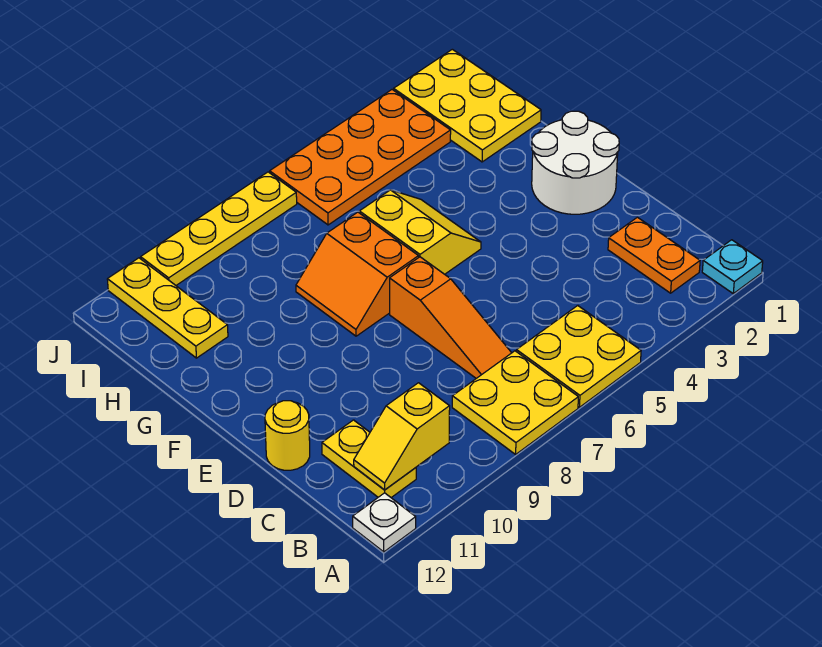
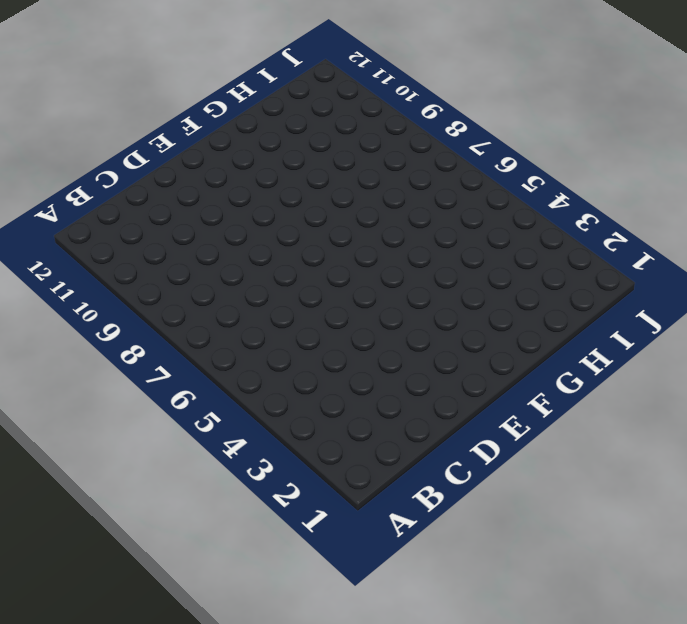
none -> cyan 1x1 plate [702,240,763,294]
none -> yellow 2x2 plate [516,306,641,407]
none -> yellow 2x2 plate [452,351,578,454]

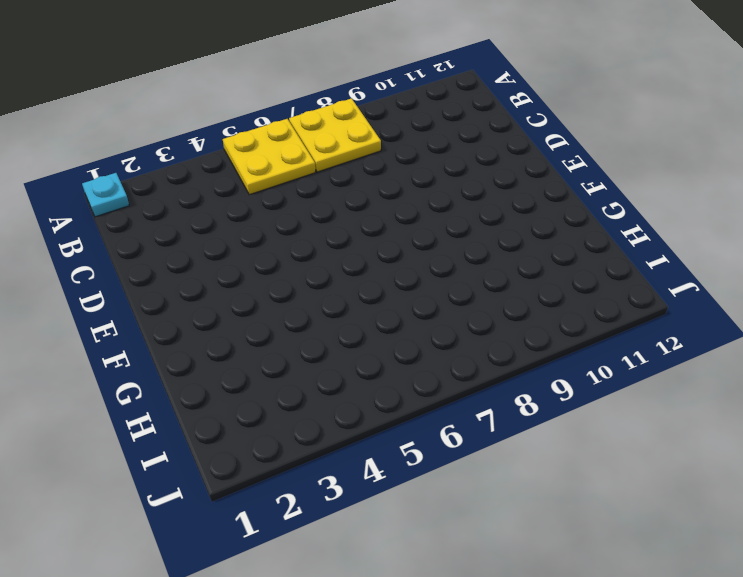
none -> white 1x1 plate [353,493,416,552]
none -> orange 1x2 plate [608,217,700,293]
none -> yellow 1x2 plate [322,420,416,498]

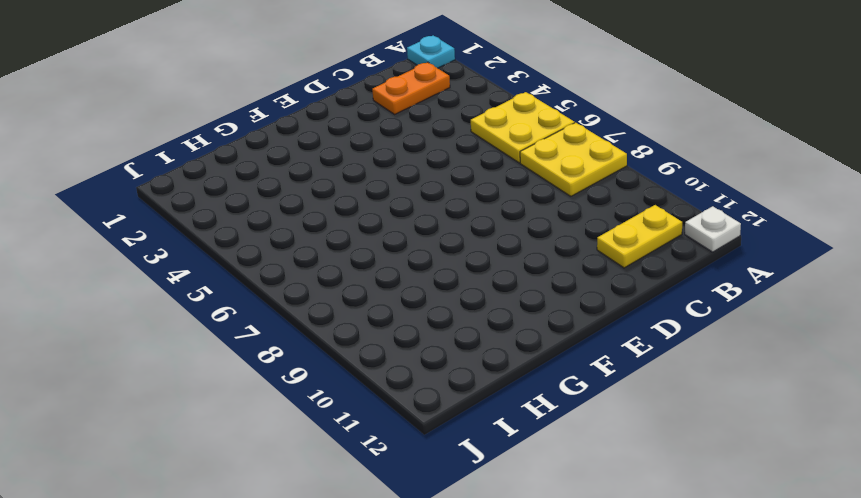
none -> orange 1x3 slope [390,257,511,378]
none -> yellow 1x1 round brick [265,401,310,470]
none -> white 2x2 round brick [532,111,619,214]

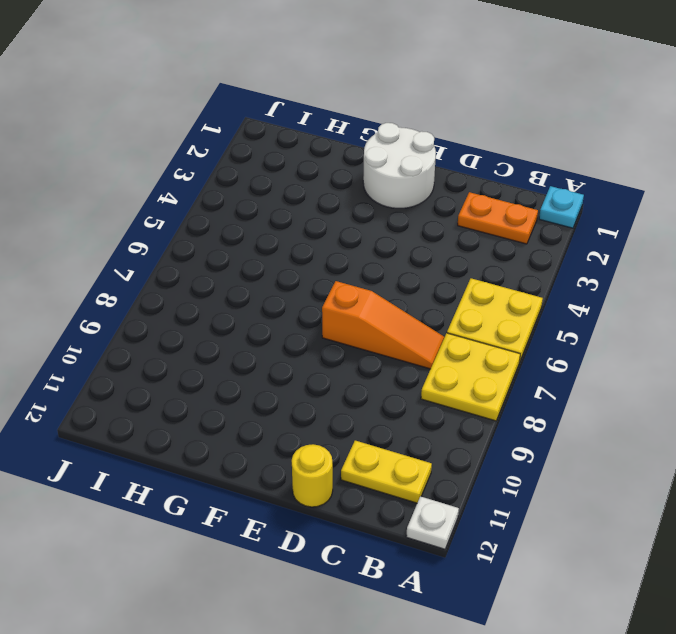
none -> yellow 2x2 slope [359,190,481,274]
none -> orange 2x2 slope [296,212,419,336]
none -> yellow 2x3 plate [394,49,541,162]

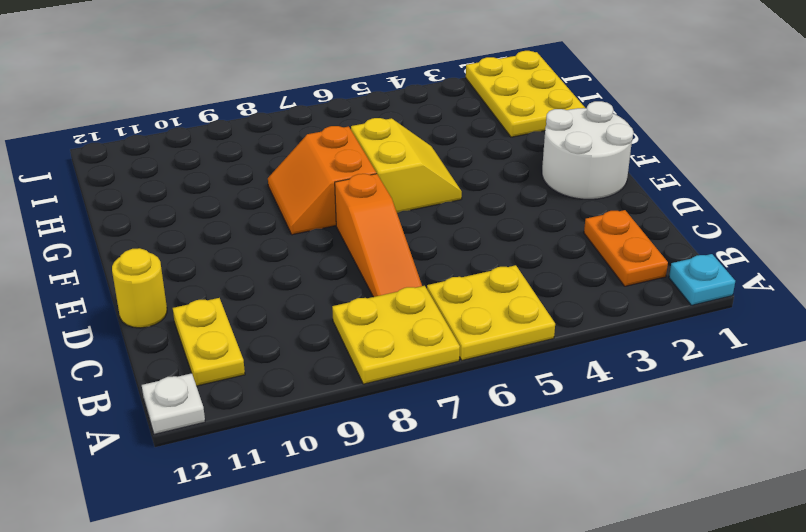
none -> yellow 1x3 plate [107,258,228,358]
none -> orange 2x4 plate [270,90,451,225]
none -> yellow 1x4 plate [141,172,297,285]

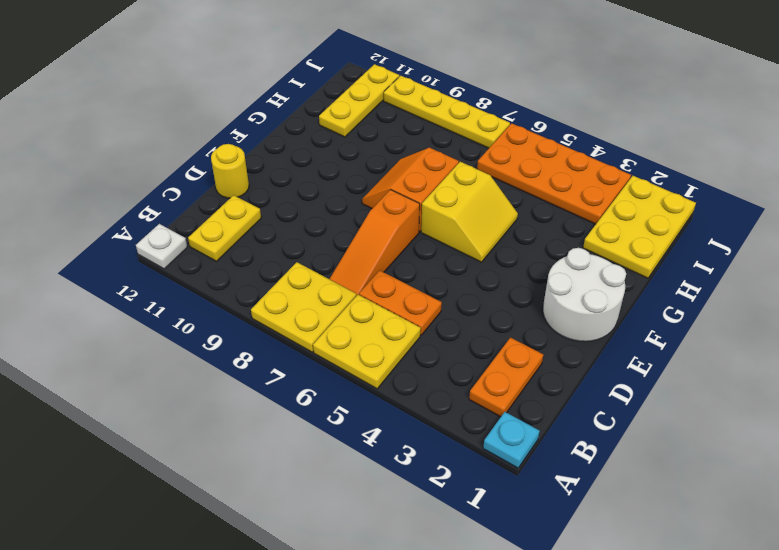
orange 1x2 plate [359,270,442,335] -> none
none -> yellow 1x2 slope [354,383,450,490]

